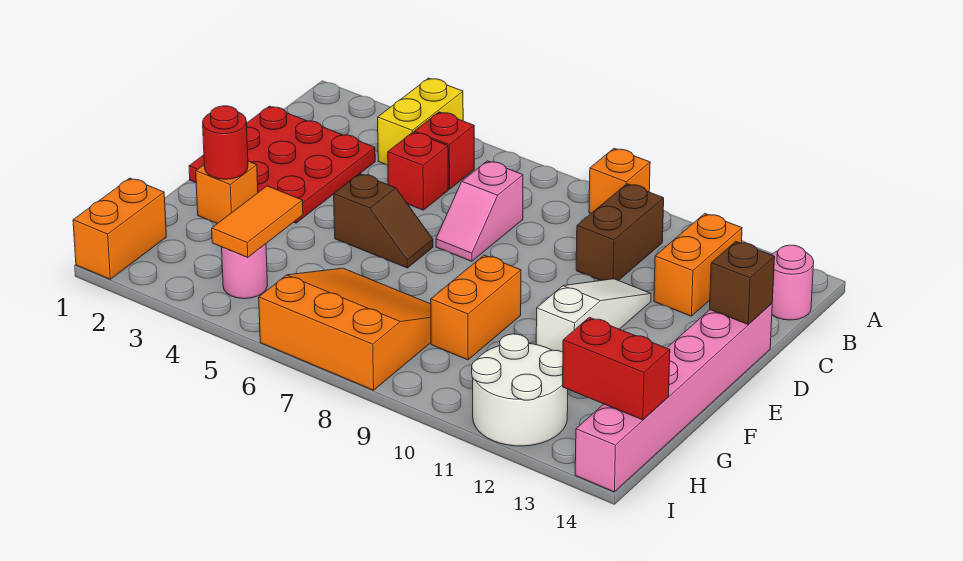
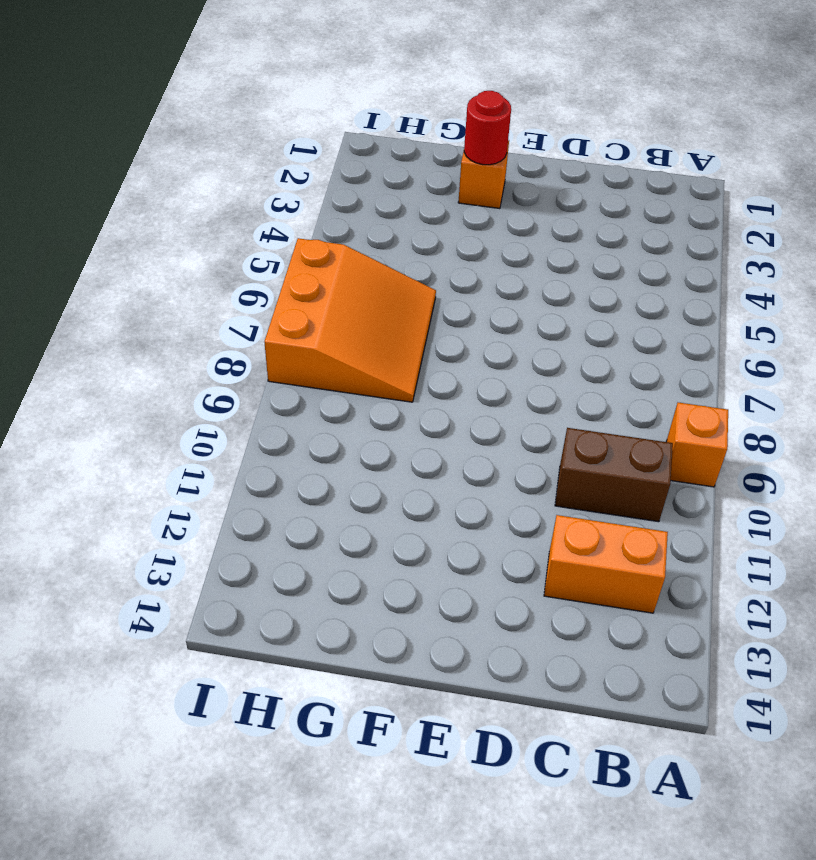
none -> yellow 1x2 brick [378,78,463,165]
none -> red 1x1 brick [414,112,474,189]
none -> pink 1x1 round brick [772,245,814,320]

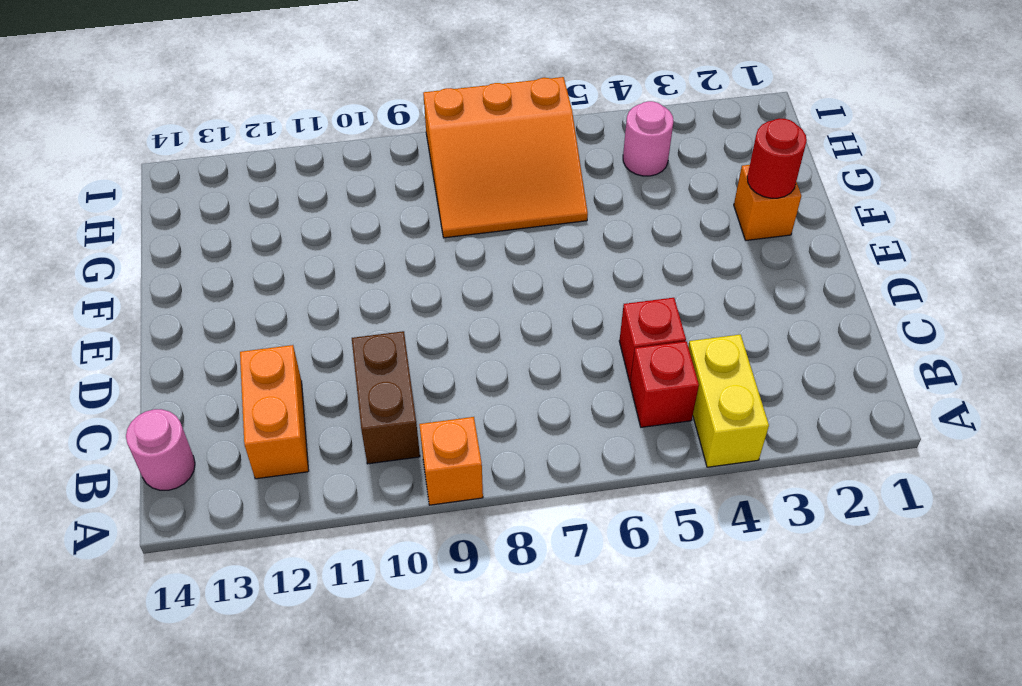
none -> red 3x3 plate [189,106,375,223]
none -> pink 1x2 slope [436,161,523,261]
none -> white 1x3 slope [536,279,651,352]

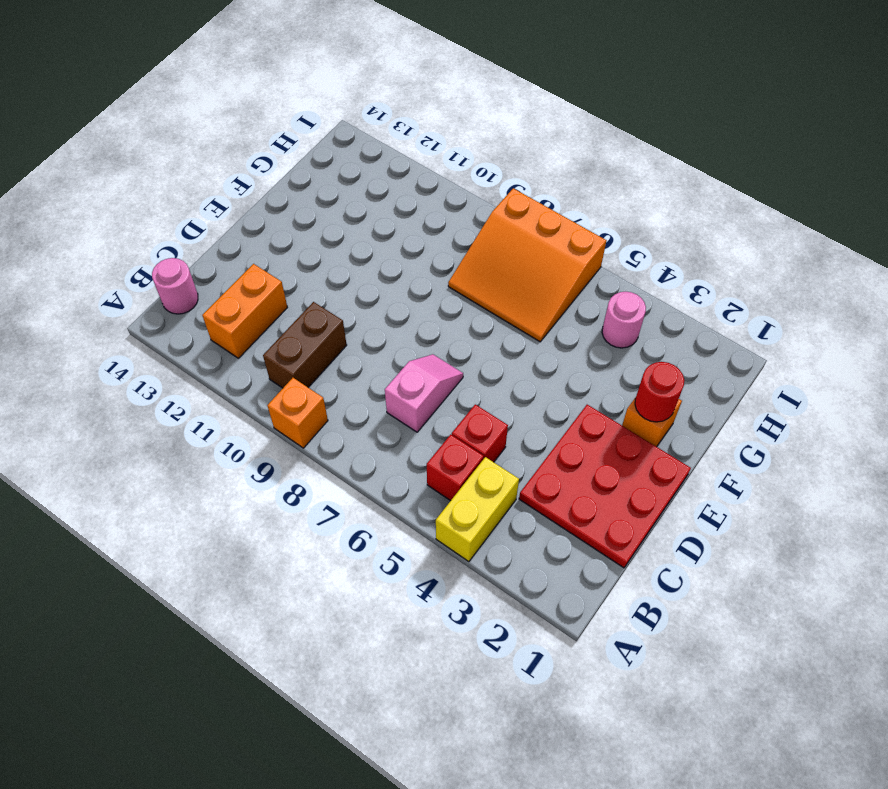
none -> white 1x3 slope [536,279,651,352]
none -> pink 1x6 brick [575,304,772,492]
none -> brown 1x2 slope [334,174,433,268]

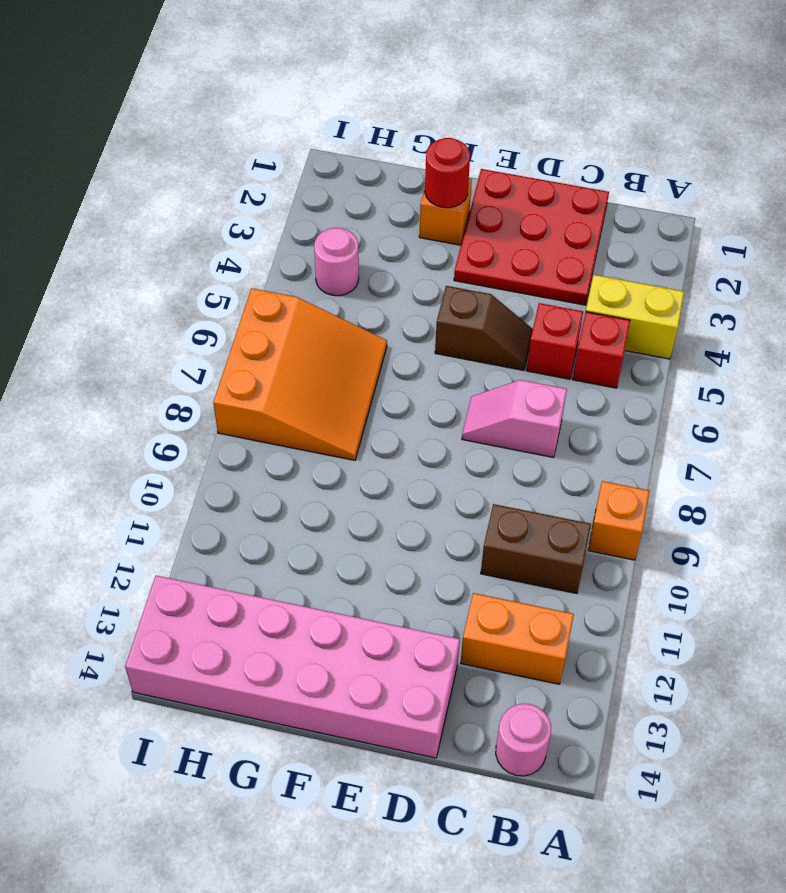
brown 1x2 slope [435,286,533,370] -> brown 1x2 slope turned to [334,174,433,268]
pink 2x6 brick [125,576,460,758] -> pink 1x6 brick [575,304,772,492]
none -> white 1x3 slope [536,279,651,352]
none -> orange 1x2 brick [431,255,521,360]
none -> orange 1x2 brick [73,178,166,279]

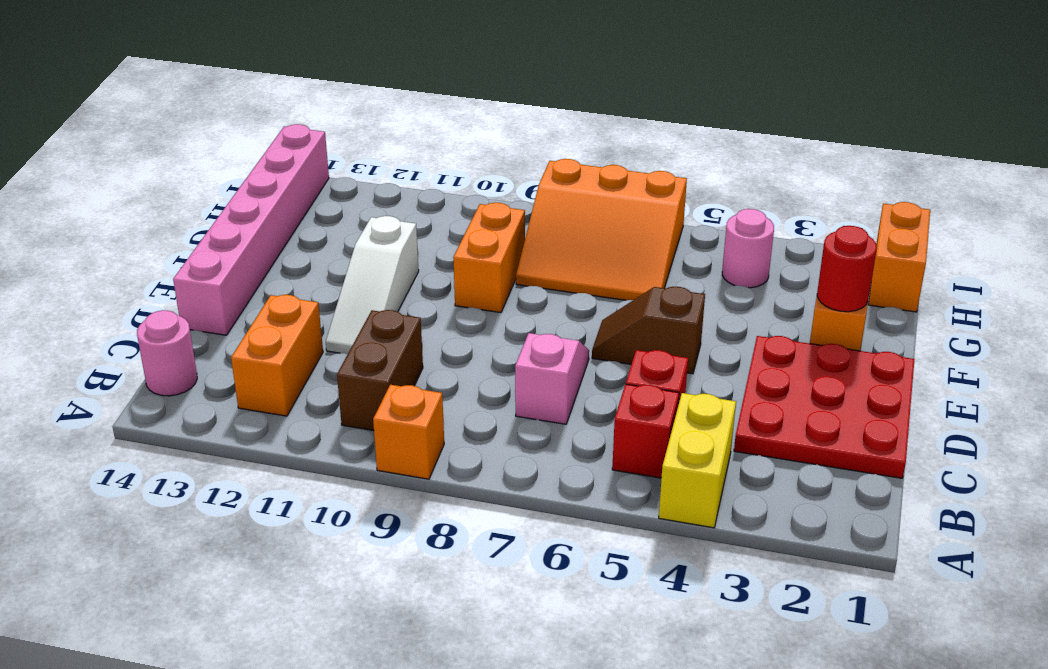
none -> white 2x2 round brick [472,334,568,446]
none -> brown 1x1 brick [710,241,775,324]
none -> orange 1x2 tile [212,186,303,257]

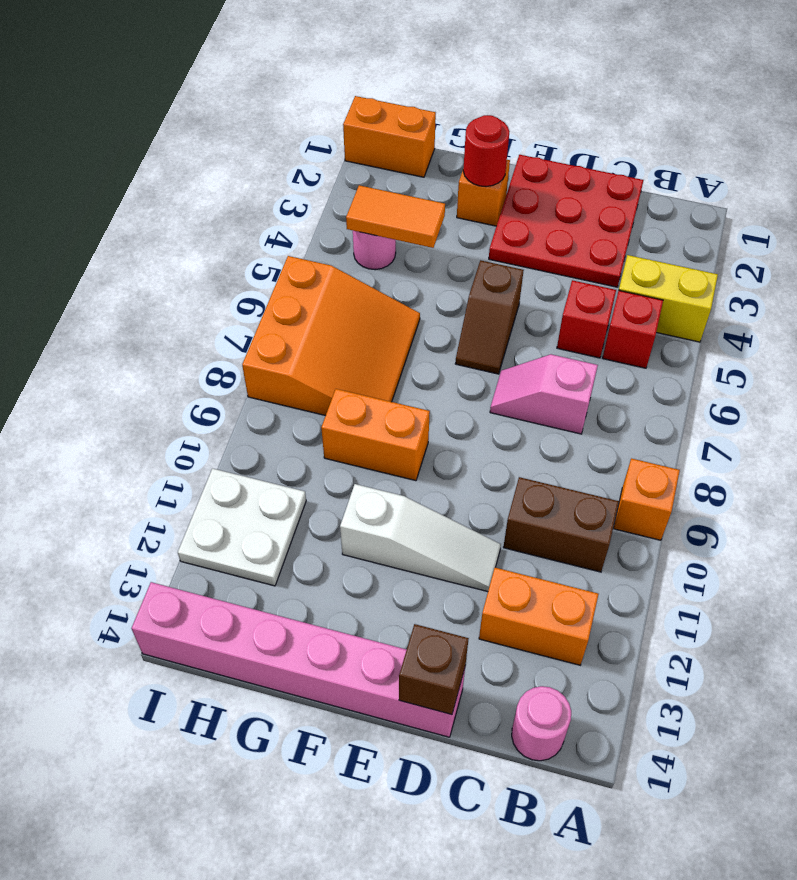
white 2x2 plate [178,468,306,586] -> white 2x2 round brick [472,334,568,446]
none -> red 1x2 brick [563,317,670,420]

